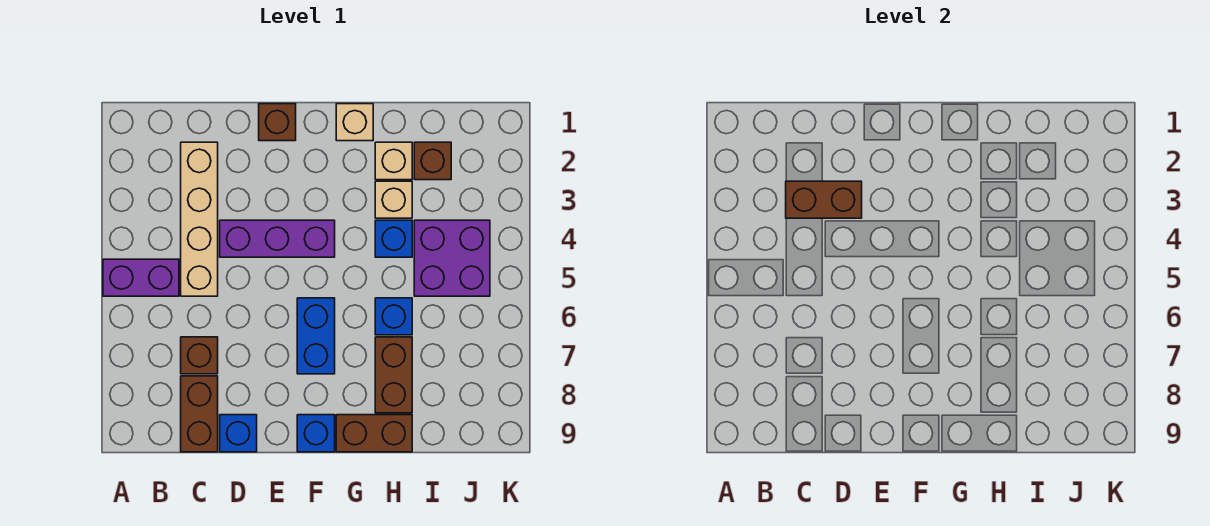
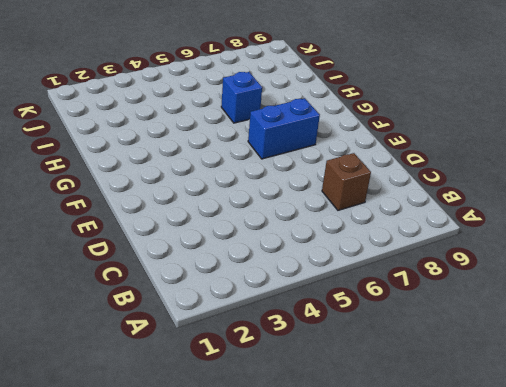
none -> purple 1x2 brick [103,259,179,296]
none -> tan 1x4 brick [181,142,218,296]
none -> brown 1x2 brick [181,376,218,452]

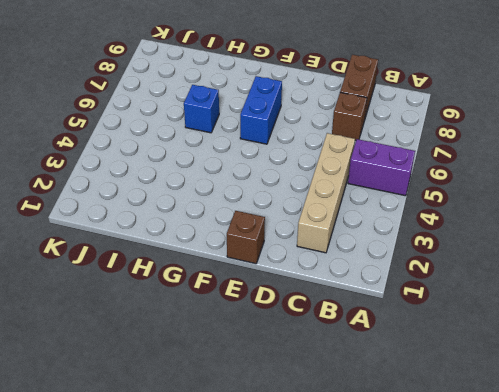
none -> purple 1x3 brick [220,220,335,257]
none -> blue 1x1 brick [220,415,257,452]
none -> blue 1x1 brick [297,415,335,452]

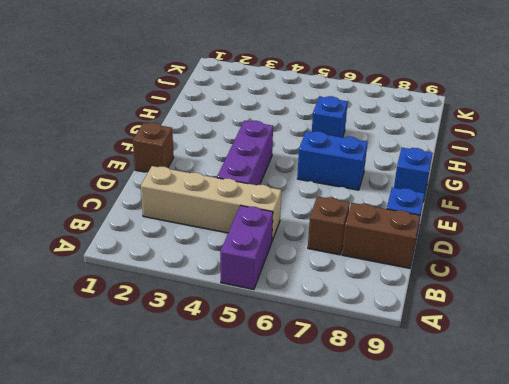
none -> tan 1x1 brick [336,104,373,141]
none -> brown 1x2 brick [336,415,412,452]
none -> tan 1x1 brick [375,142,412,180]

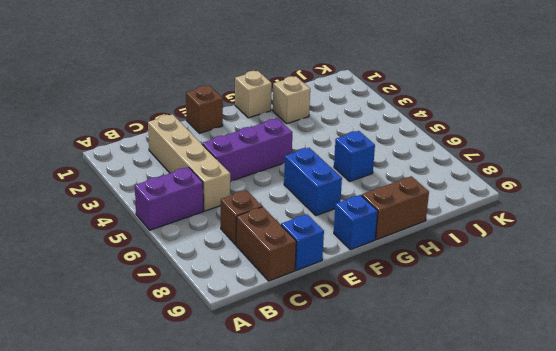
none -> tan 1x1 brick [375,181,412,218]
none -> blue 1x1 brick [375,220,412,257]
none -> brown 1x2 brick [375,337,412,413]

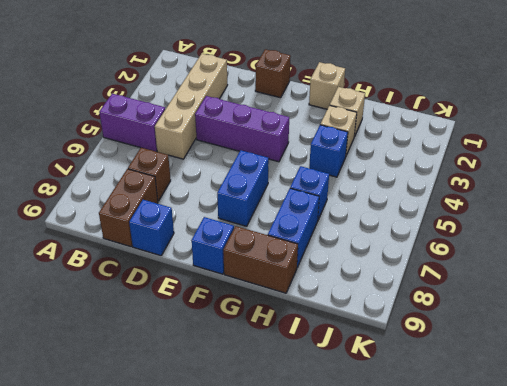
blue 1x2 brick [268,188,319,267] -> brown 1x2 brick [375,337,412,413]
none -> brown 1x1 brick [414,142,451,180]
none -> purple 2x2 brick [414,220,490,296]
none -> brown 1x2 brick [786,181,862,218]

